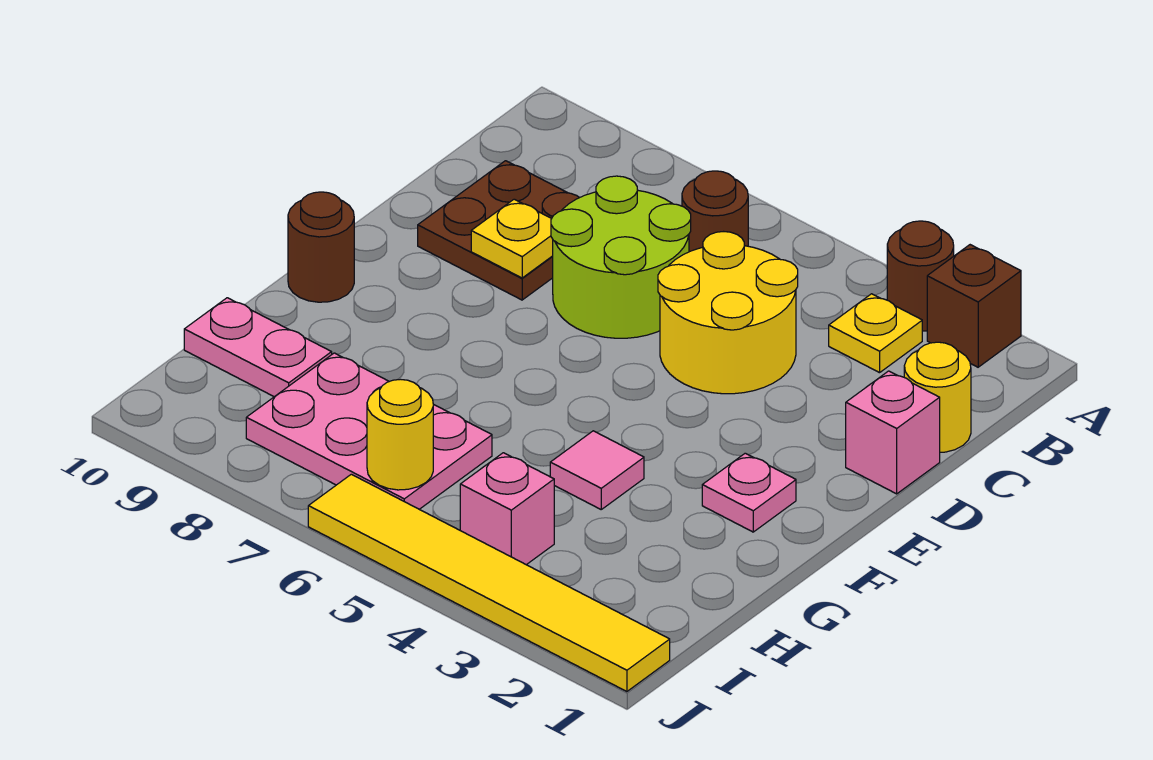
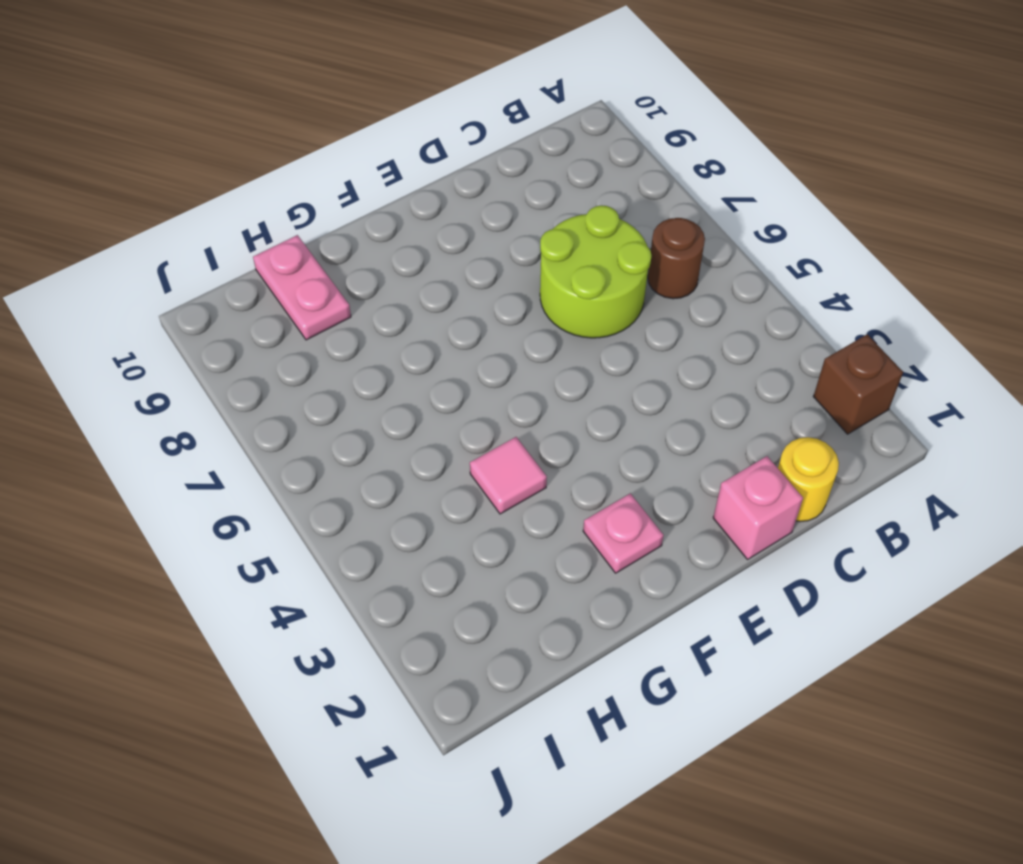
none -> brown 1x1 round brick [887,221,954,331]
none -> yellow 1x1 plate [829,294,922,373]
none -> yellow 2x2 round brick [658,232,798,394]

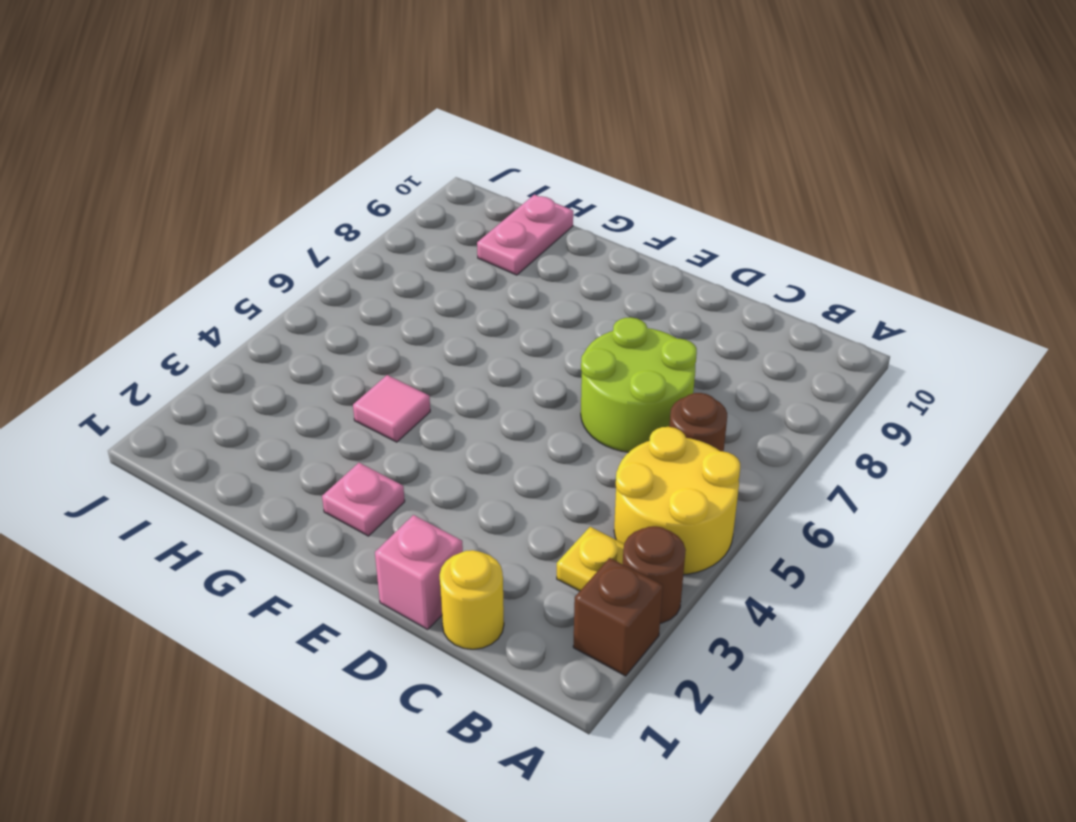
yellow 2x2 round brick [614,427,740,575] -> yellow 2x2 round brick moved to [658,232,798,394]
none -> brown 2x2 plate [418,161,579,300]
none -> brown 1x1 round brick [288,192,354,302]
none -> pink 2x3 plate [246,353,492,509]

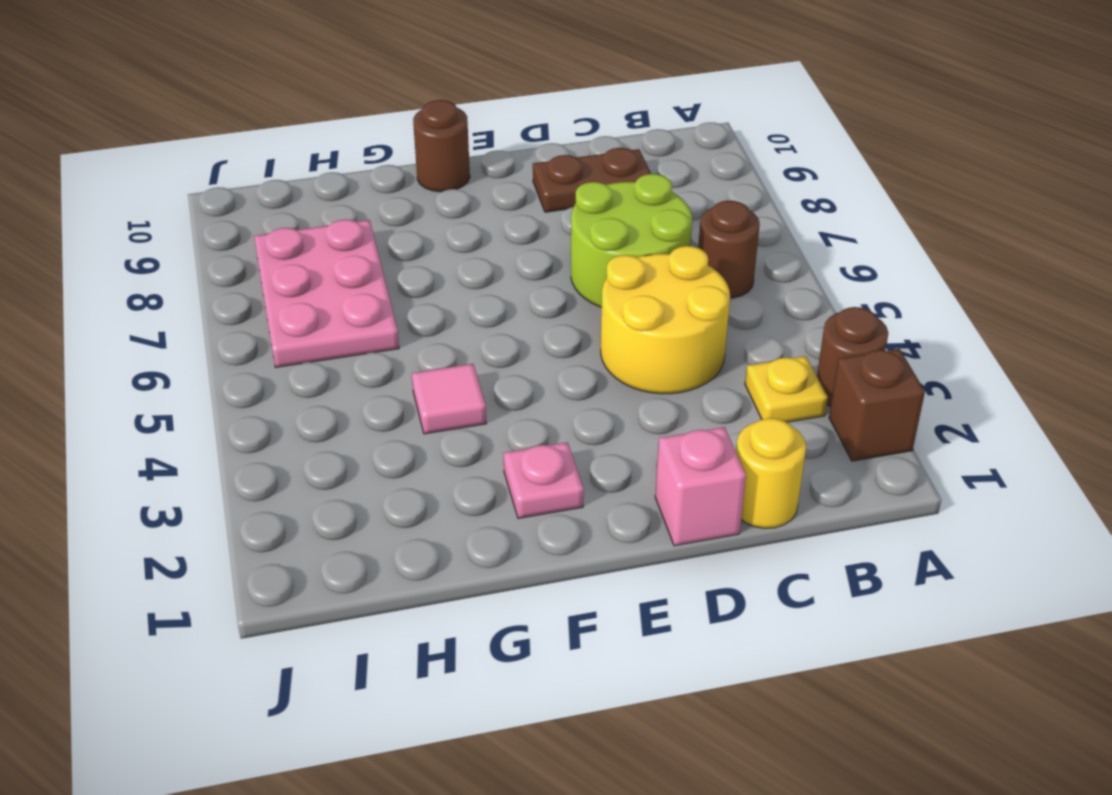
brown 1x2 plate [533,148,651,212] -> brown 2x2 plate [418,161,579,300]
none -> pink 1x2 plate [184,298,332,397]
none -> pink 1x1 brick [460,453,554,565]
none -> yellow 1x6 tile [308,474,670,692]

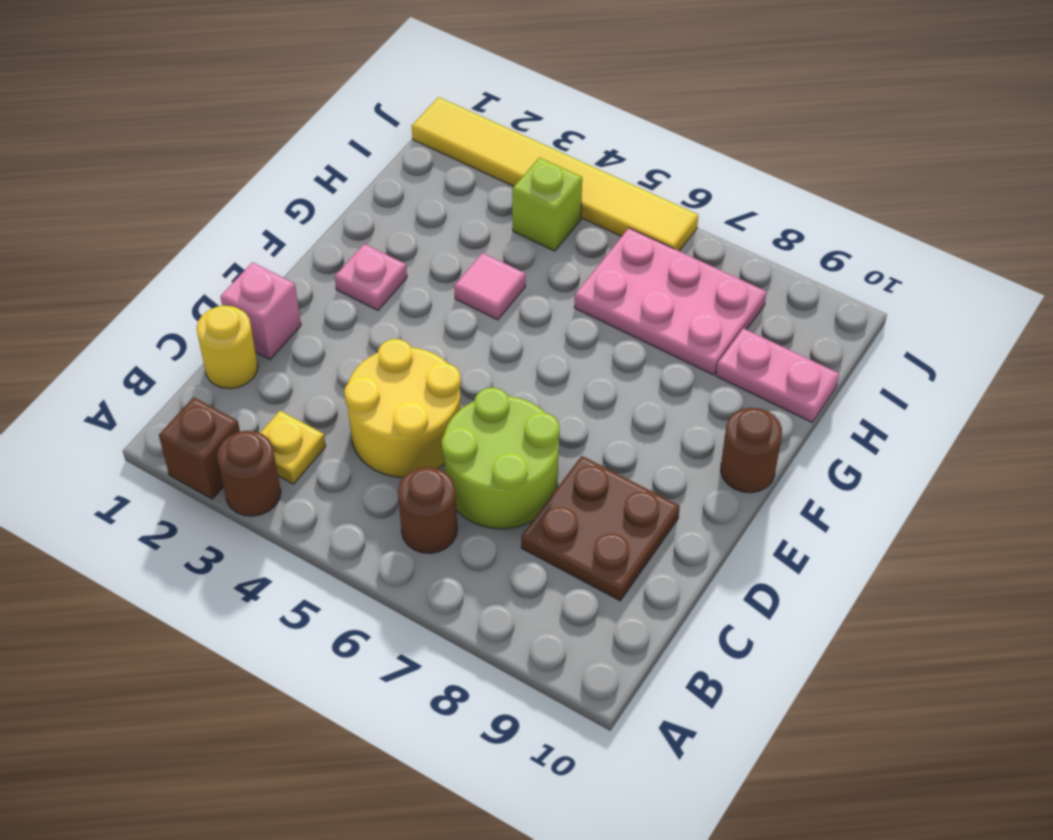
lime 1x1 brick [512,157,582,251] -> pink 1x1 brick [460,453,554,565]
none -> yellow 1x1 plate [471,199,553,278]
none -> yellow 1x1 round brick [367,379,433,490]

